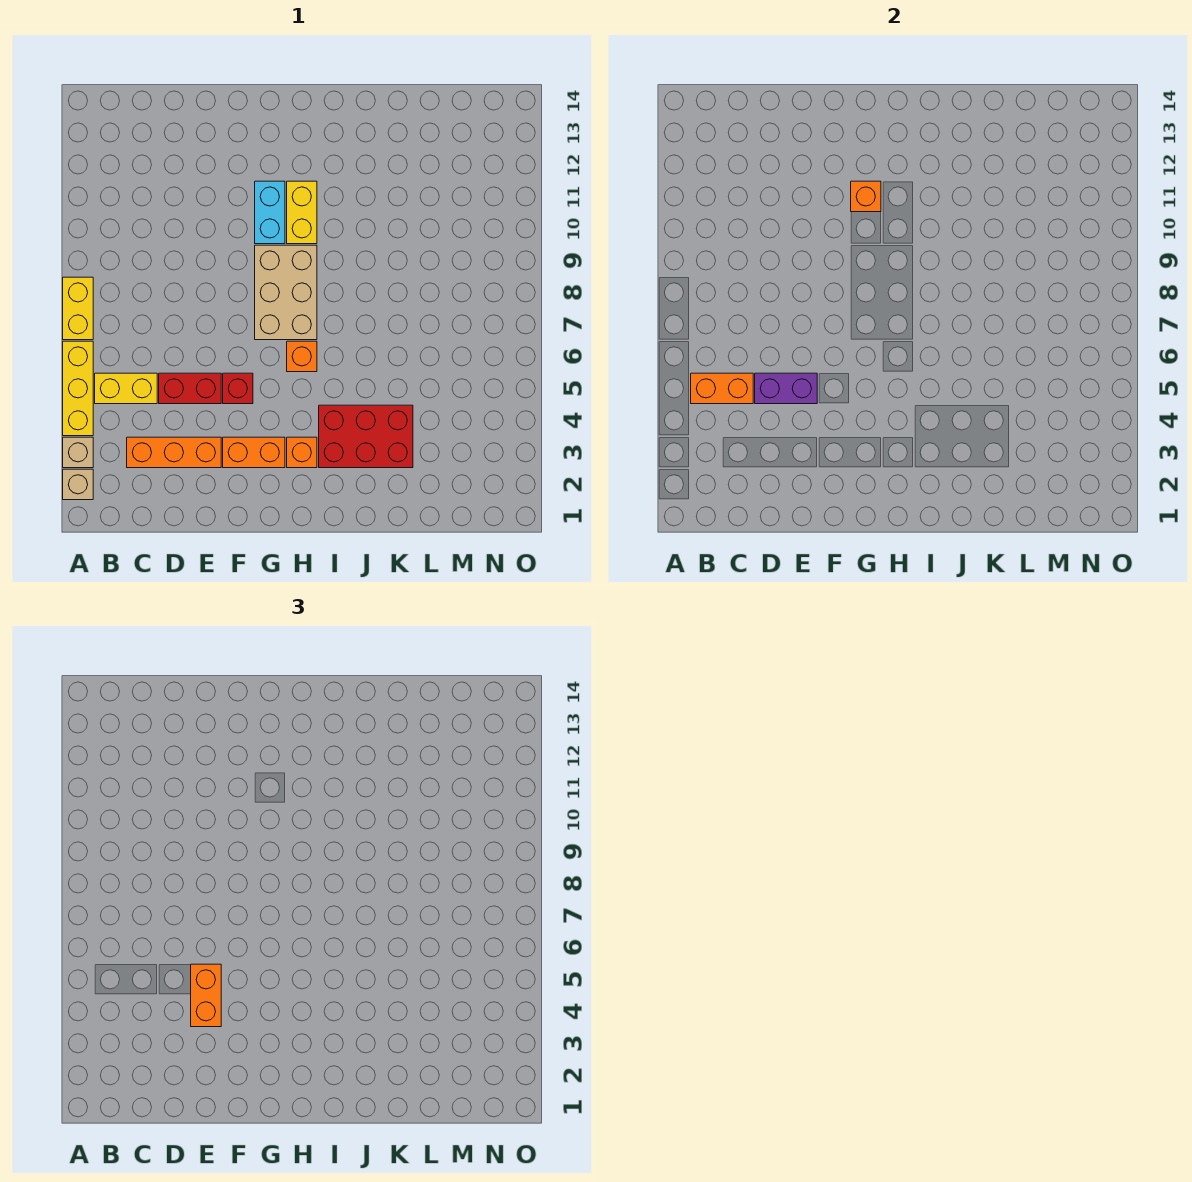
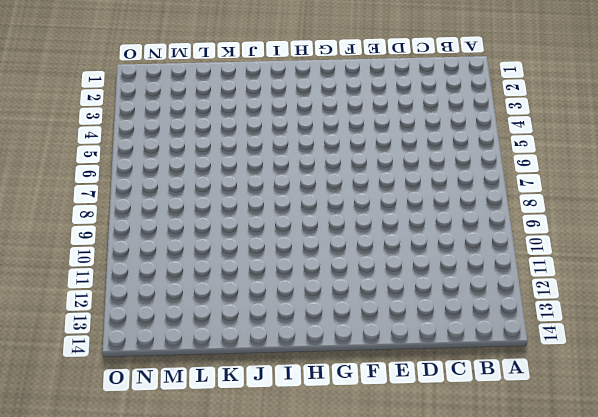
none -> tan 1x1 brick [63,469,93,500]
none -> tan 1x1 brick [63,437,93,468]
none -> yellow 1x3 brick [63,341,93,436]

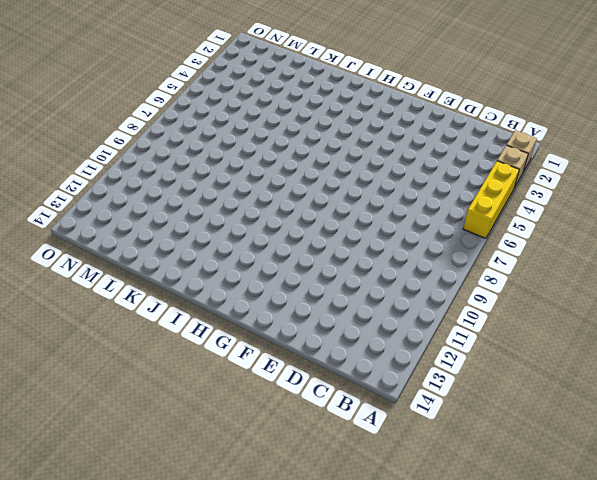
none -> yellow 1x2 brick [63,277,93,340]
none -> yellow 1x2 brick [95,373,157,404]
none -> orange 1x3 brick [127,437,221,468]

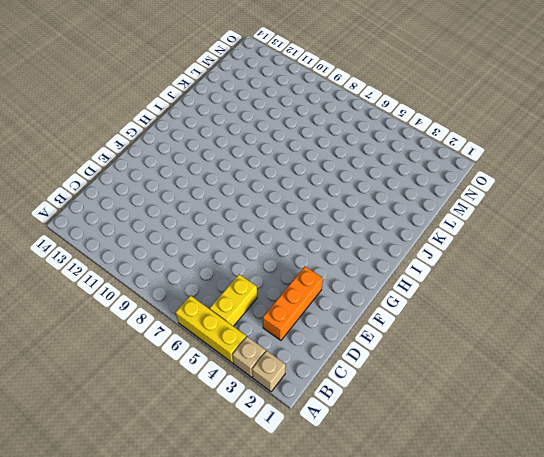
none -> yellow 1x2 brick [63,277,93,340]
none -> red 1x2 brick [159,373,221,404]
none -> orange 1x2 brick [223,437,285,468]

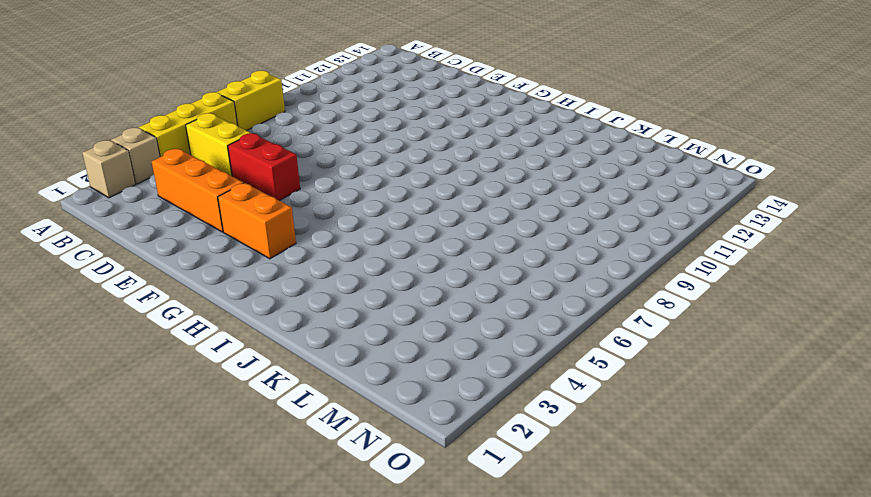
none -> red 1x1 brick [223,373,253,404]
none -> tan 2x3 brick [255,245,317,340]
none -> cyan 1x2 brick [255,181,285,244]

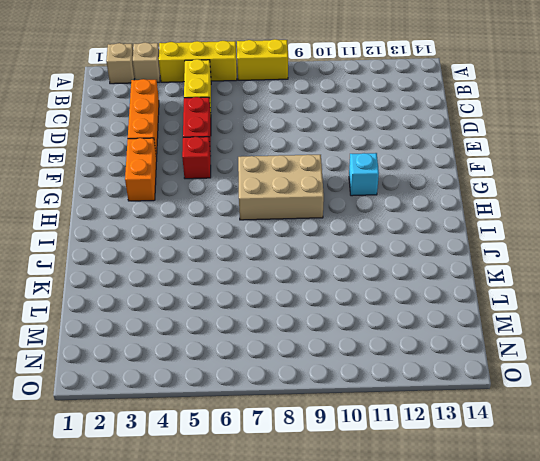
cyan 1x1 brick [349,153,379,196] -> cyan 1x2 brick [255,181,285,244]
none -> orange 1x1 brick [287,437,317,468]
none -> orange 1x1 brick [287,341,317,372]
none -> yellow 1x2 brick [287,181,317,244]

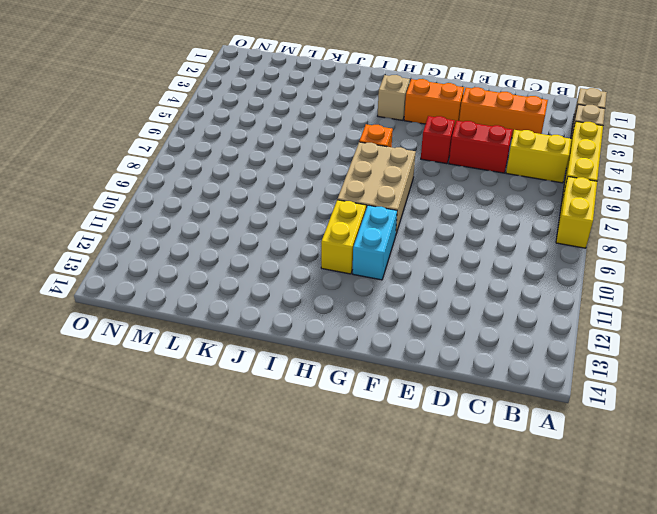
tan 1x1 brick [378,75,410,120] -> orange 1x1 brick [287,437,317,468]
none -> red 2x3 brick [319,405,413,468]
none -> orange 1x2 brick [691,373,753,404]
none -> purple 1x2 brick [755,373,817,404]

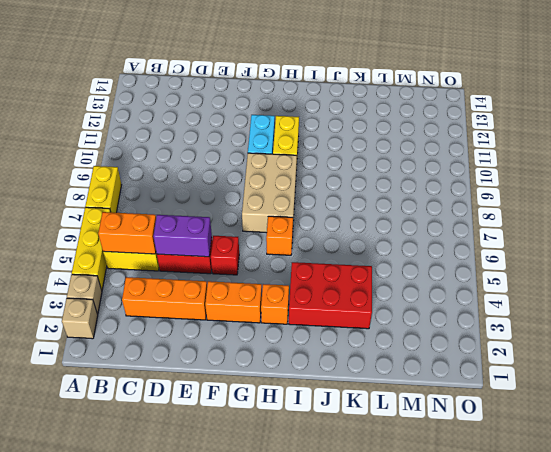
none -> orange 1x1 brick [851,181,881,212]
none -> orange 1x2 brick [191,964,221,1027]

